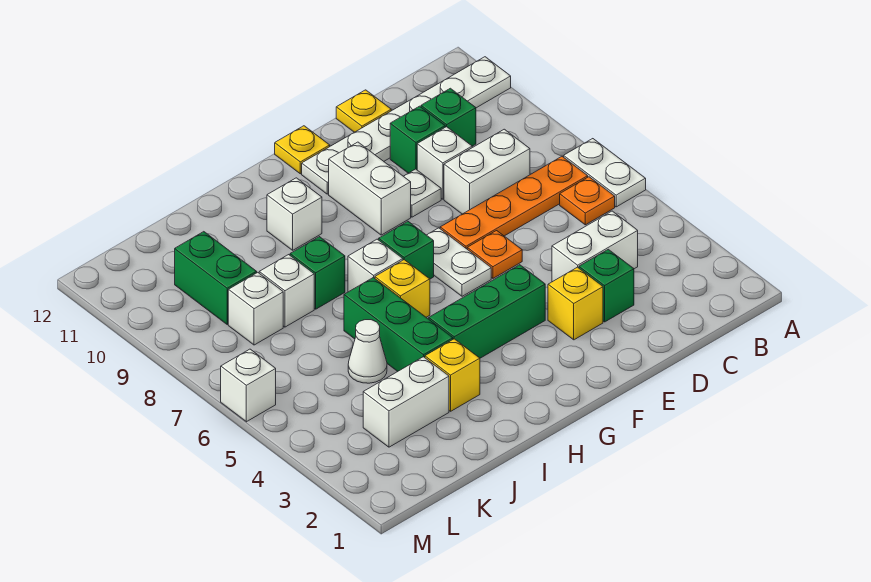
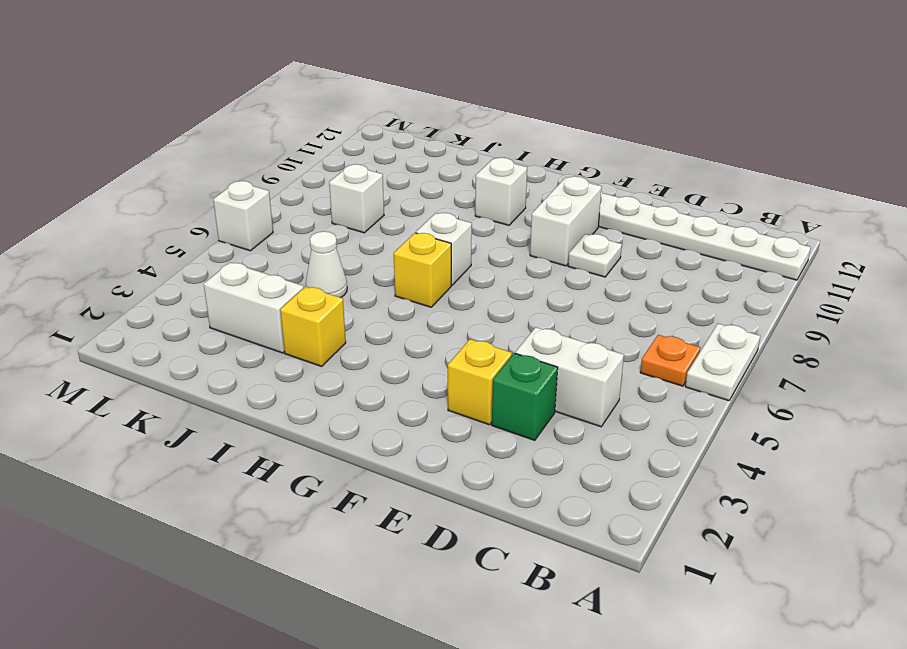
none -> orange 1x4 plate [440,157,588,249]
none -> white 1x2 brick [444,129,530,214]
none -> green 1x1 brick [421,88,476,146]
none -> white 1x1 brick [417,127,472,199]

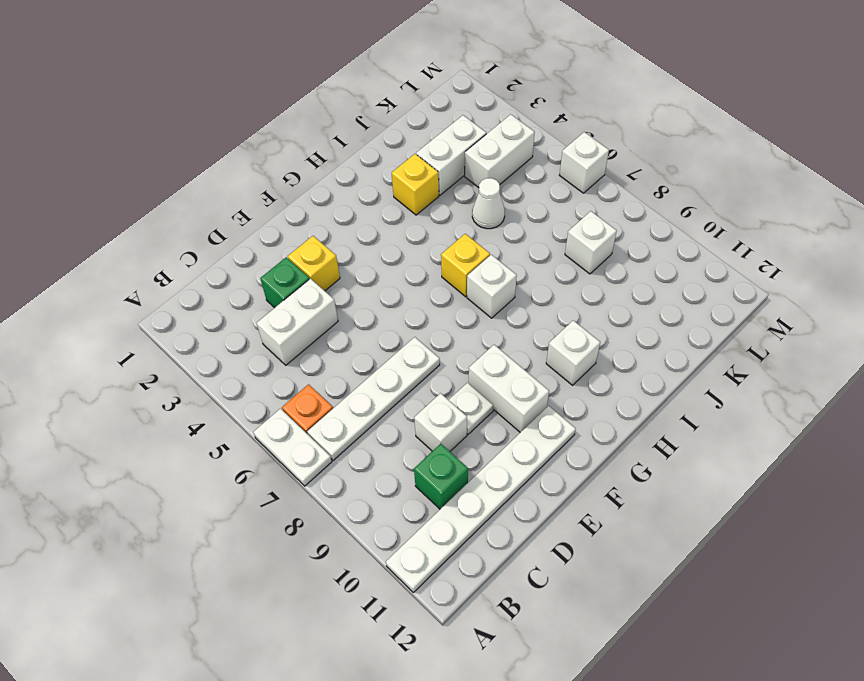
white 1x4 plate [307,337,440,461] -> orange 1x4 plate [440,157,588,249]
white 1x2 brick [465,114,535,188] -> white 1x2 brick moved to [444,129,530,214]
none -> green 1x1 brick [390,106,445,173]
none -> yellow 1x1 plate [336,90,391,132]
none -> orange 1x1 plate [467,231,522,278]
none -> green 1x3 brick [429,265,545,358]

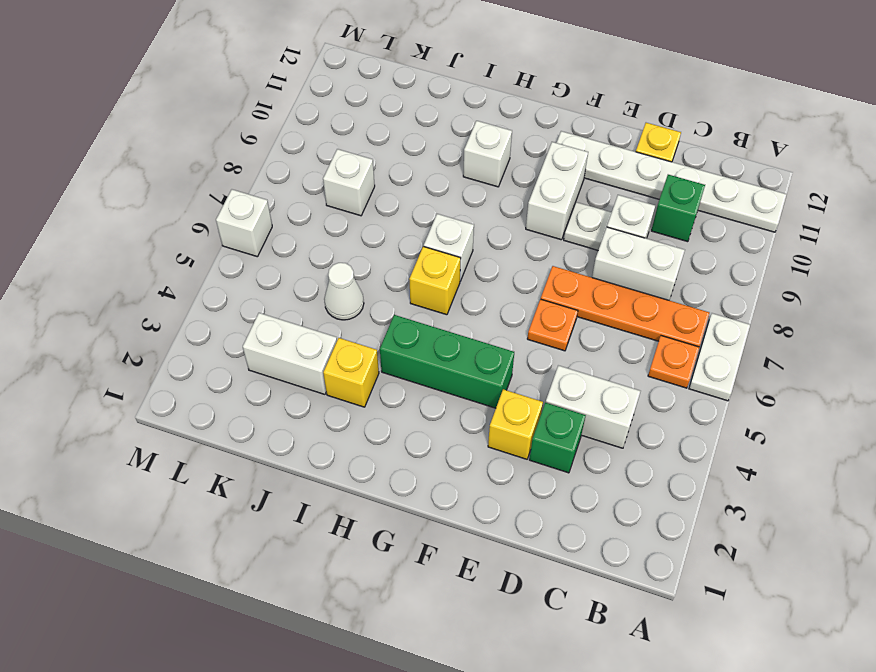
none -> green 1x1 brick [390,106,445,173]
none -> white 1x2 plate [427,228,491,296]
none -> yellow 1x1 plate [275,126,330,174]
none -> green 1x1 brick [379,221,434,279]

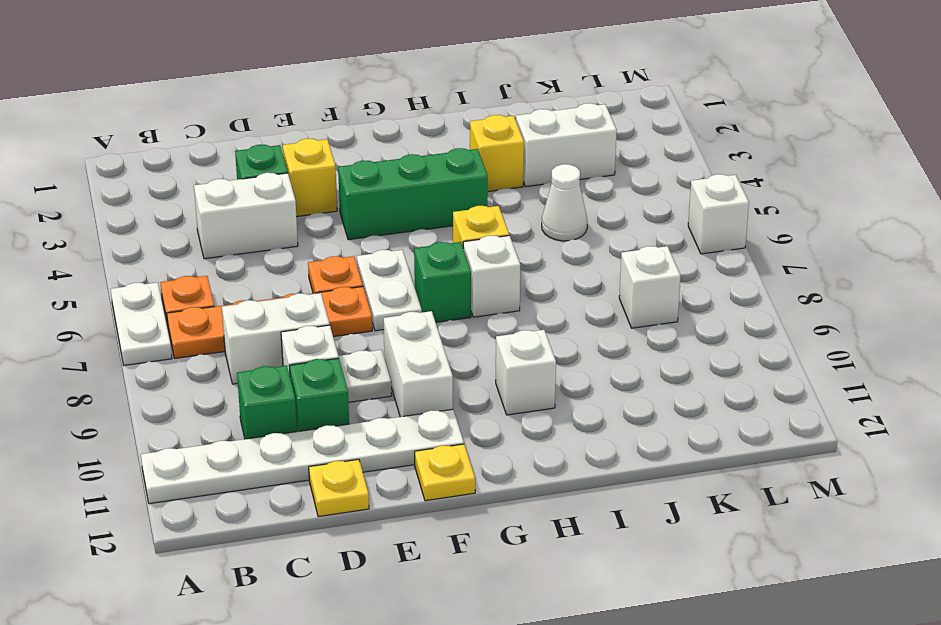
none -> green 1x3 brick [344,278,453,371]
none -> green 1x1 brick [290,237,345,309]
none -> white 1x1 brick [259,255,314,327]
none -> green 1x2 brick [175,232,257,324]

